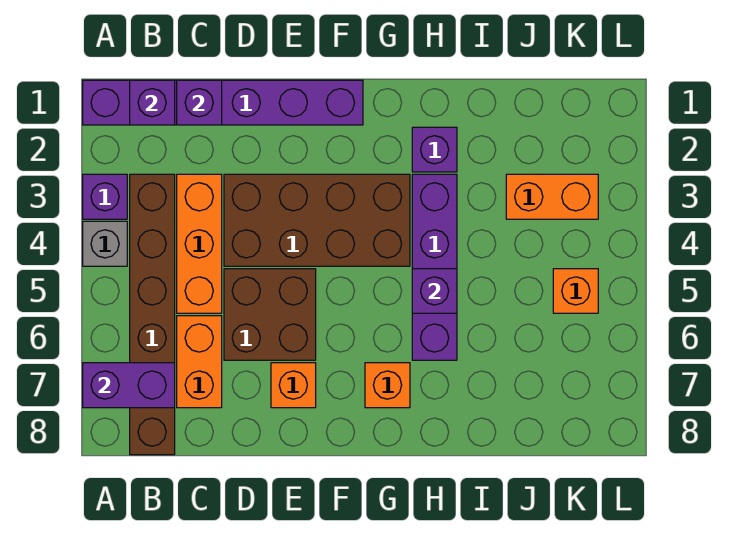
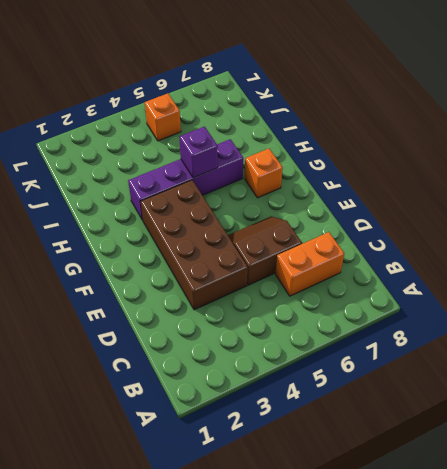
brown 2x2 slope [228,216,302,285] -> brown 2x2 brick [224,269,316,360]
none -> purple 1x6 brick [83,80,363,125]
none -> purple 1x1 brick [83,174,127,219]
none -> grey 1x1 brick [83,221,127,266]

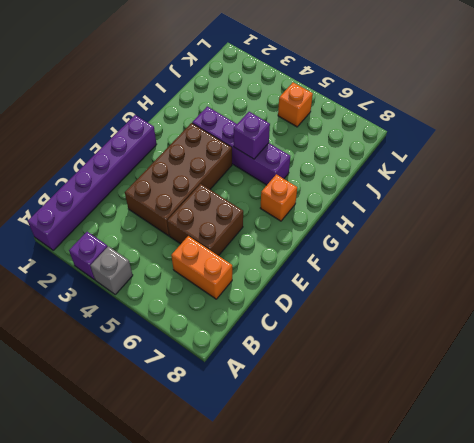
none -> brown 1x6 brick [130,174,175,455]
none -> orange 1x3 brick [177,174,222,313]
none -> orange 1x1 brick [271,363,316,408]

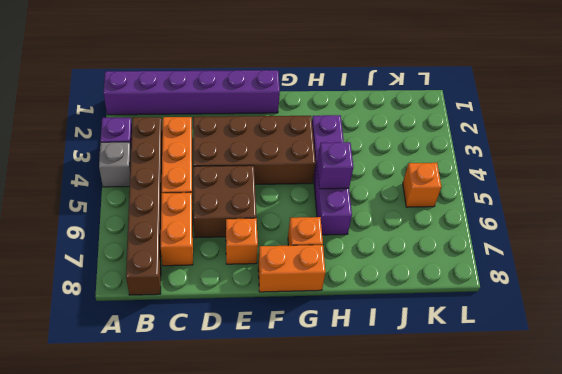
orange 1x2 brick [258,245,325,292] -> orange 1x2 brick moved to [506,174,598,219]
none -> purple 1x1 brick [412,127,457,172]
none -> purple 1x2 brick [83,363,175,408]
none -> purple 1x1 brick [130,80,175,125]

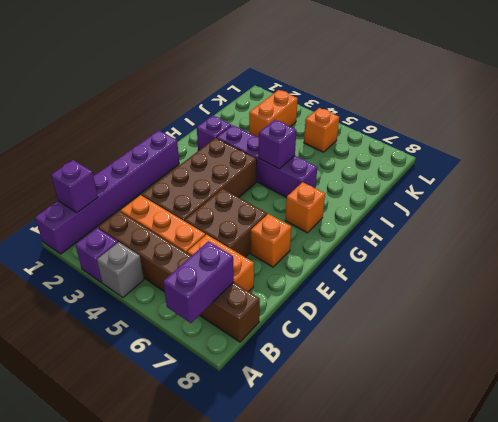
none -> purple 1x1 brick [177,80,222,125]

